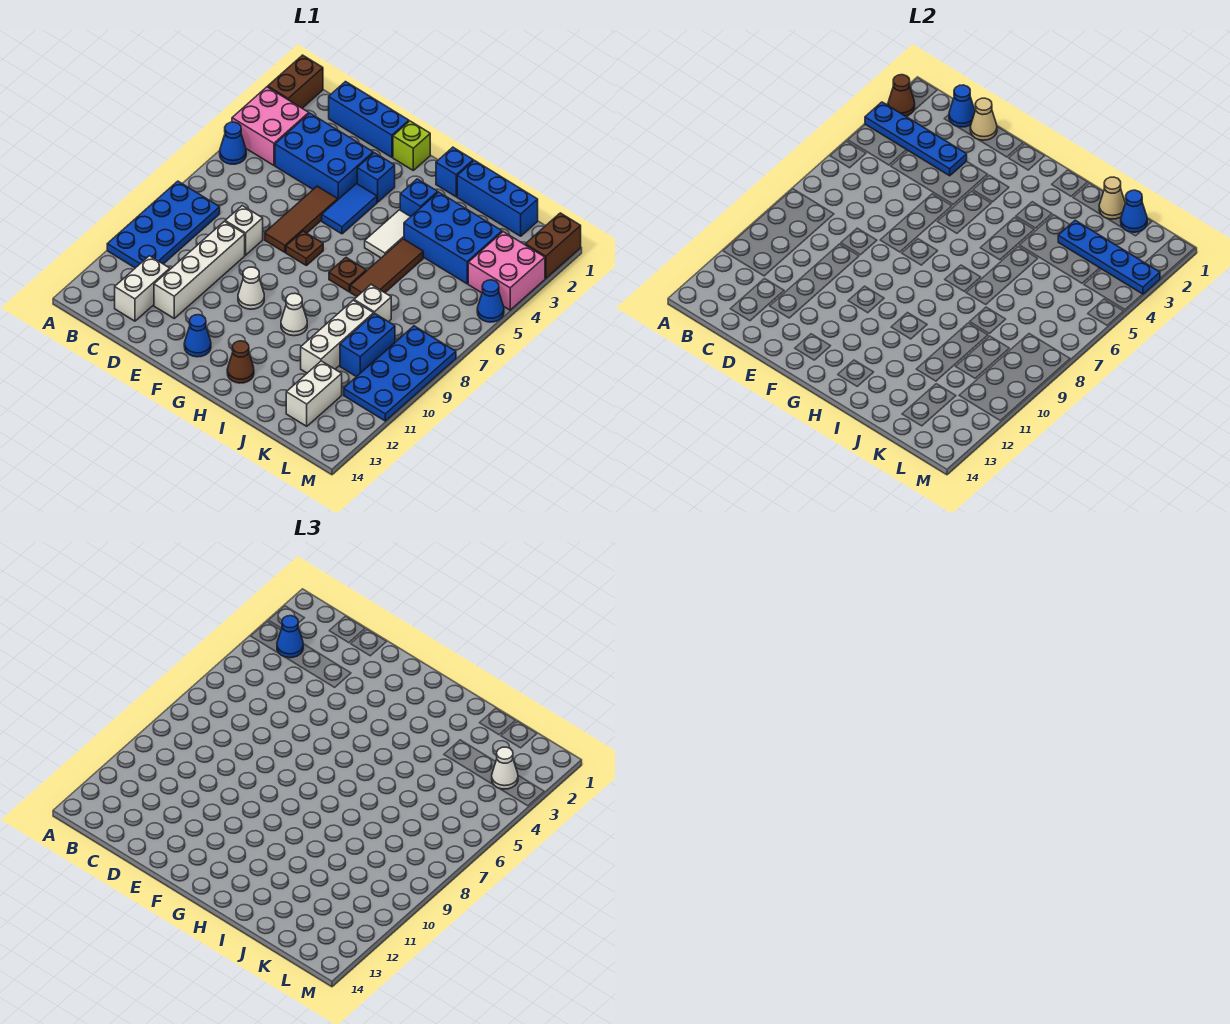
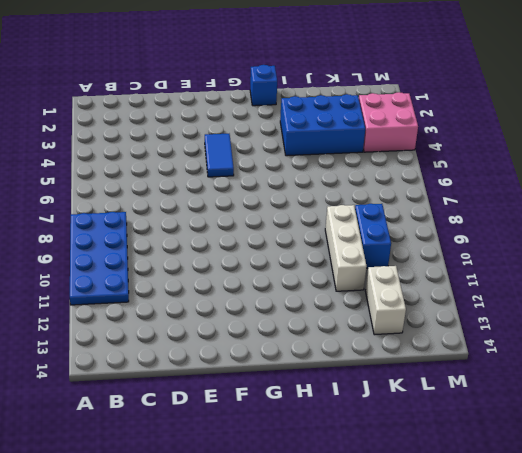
none -> brown 1x2 brick [268,55,323,108]
none -> pink 2x2 brick [232,87,309,165]
none -> blue 1x1 cone [220,122,246,164]
none -> blue 1x3 brick [329,82,409,157]

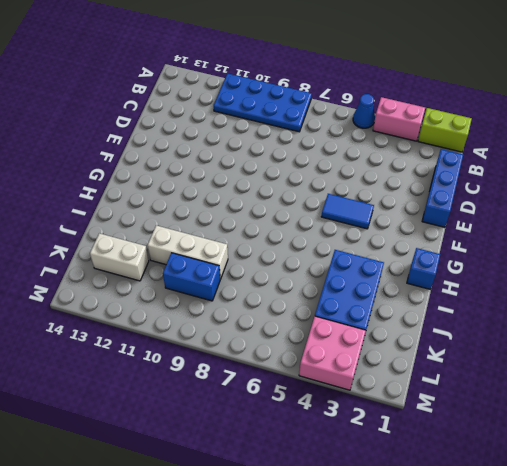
lime 1x2 brick [418,108,472,152] -> brown 1x2 brick [268,55,323,108]
pink 1x2 brick [373,97,425,141] -> pink 2x2 brick [232,87,309,165]
none -> blue 2x3 brick [275,113,373,199]
none -> white 1x2 brick [115,256,170,321]
none -> white 1x1 brick [225,206,263,255]
none -> white 1x4 brick [154,221,245,318]

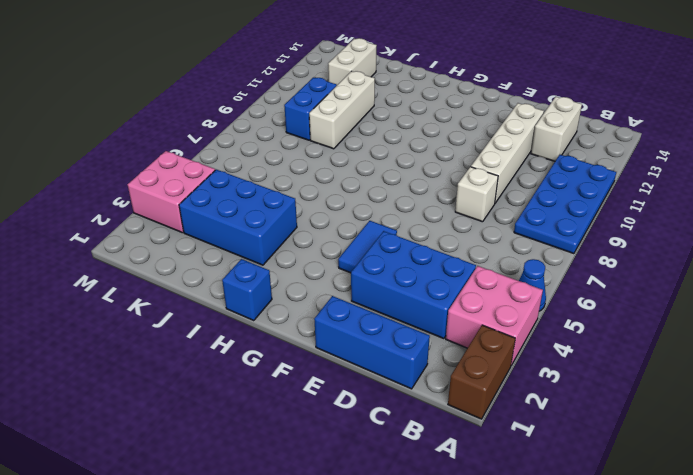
none -> brown 1x3 tile [265,186,338,252]
none -> lime 1x1 brick [393,121,430,170]
none -> blue 1x1 brick [357,153,395,202]
none -> brown 1x1 plate [286,231,323,265]

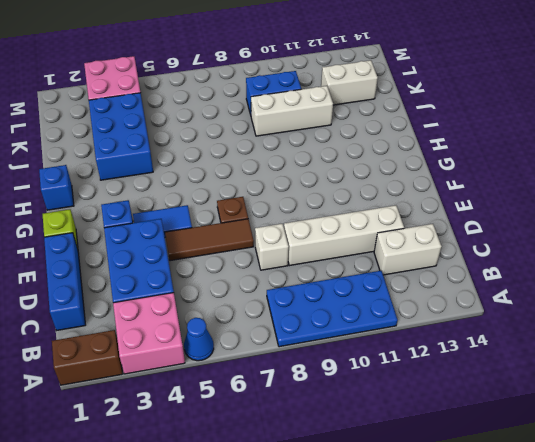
none -> white 1x1 cone [238,267,264,309]
none -> blue 1x1 cone [184,315,211,357]
none -> blue 1x1 brick [400,179,438,217]
none -> white 1x2 tile [365,210,410,258]

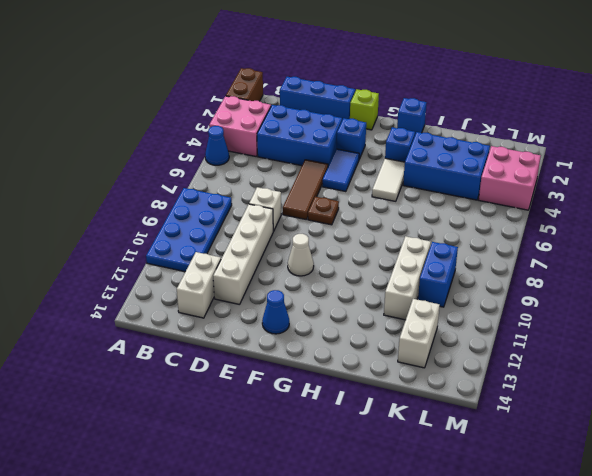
none -> brown 1x1 plate [329,258,366,292]
none -> white 1x1 cone [281,293,307,336]
none -> brown 1x1 cone [227,341,254,383]
none -> blue 1x3 brick [457,160,538,236]

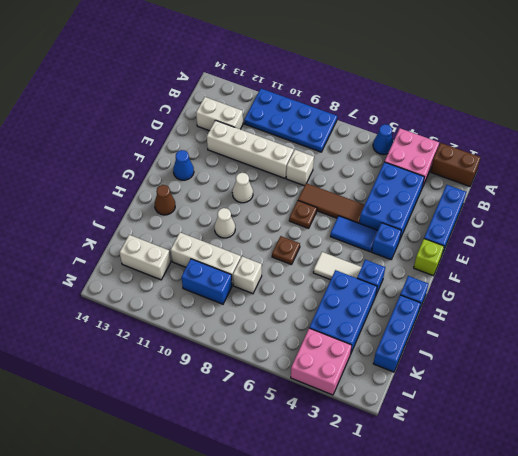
none -> brown 1x3 tile [350,239,423,297]
none -> blue 2x4 plate [344,326,456,421]
none -> brown 1x2 brick [525,213,581,278]
none -> blue 1x1 cone [477,280,504,322]

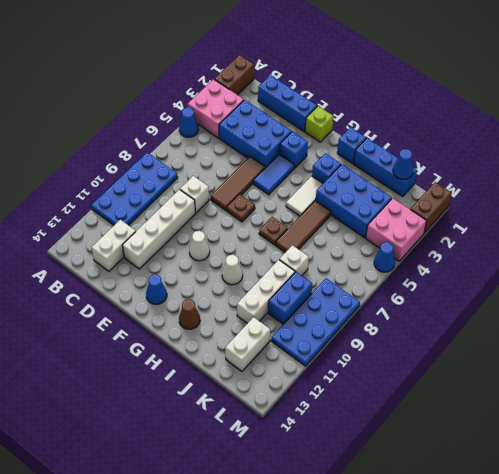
none -> brown 1x1 cone [888,75,915,116]
none -> blue 1x4 plate [865,102,967,176]
none -> blue 1x1 cone [949,85,975,127]
none -> tan 1x1 cone [970,98,997,140]

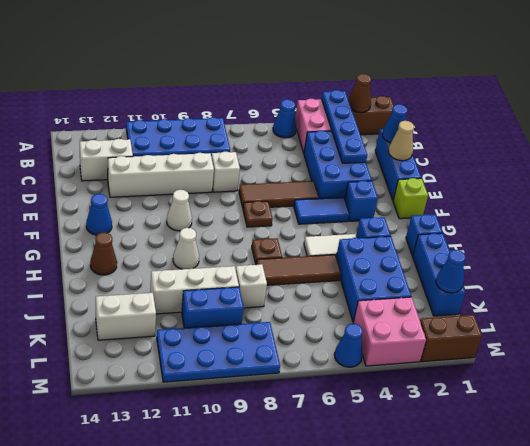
none -> tan 1x1 cone [1099,177,1125,219]
none -> blue 1x4 plate [1058,220,1160,294]
none -> blue 1x1 cone [277,616,303,658]
none -> white 1x1 cone [492,747,518,789]

